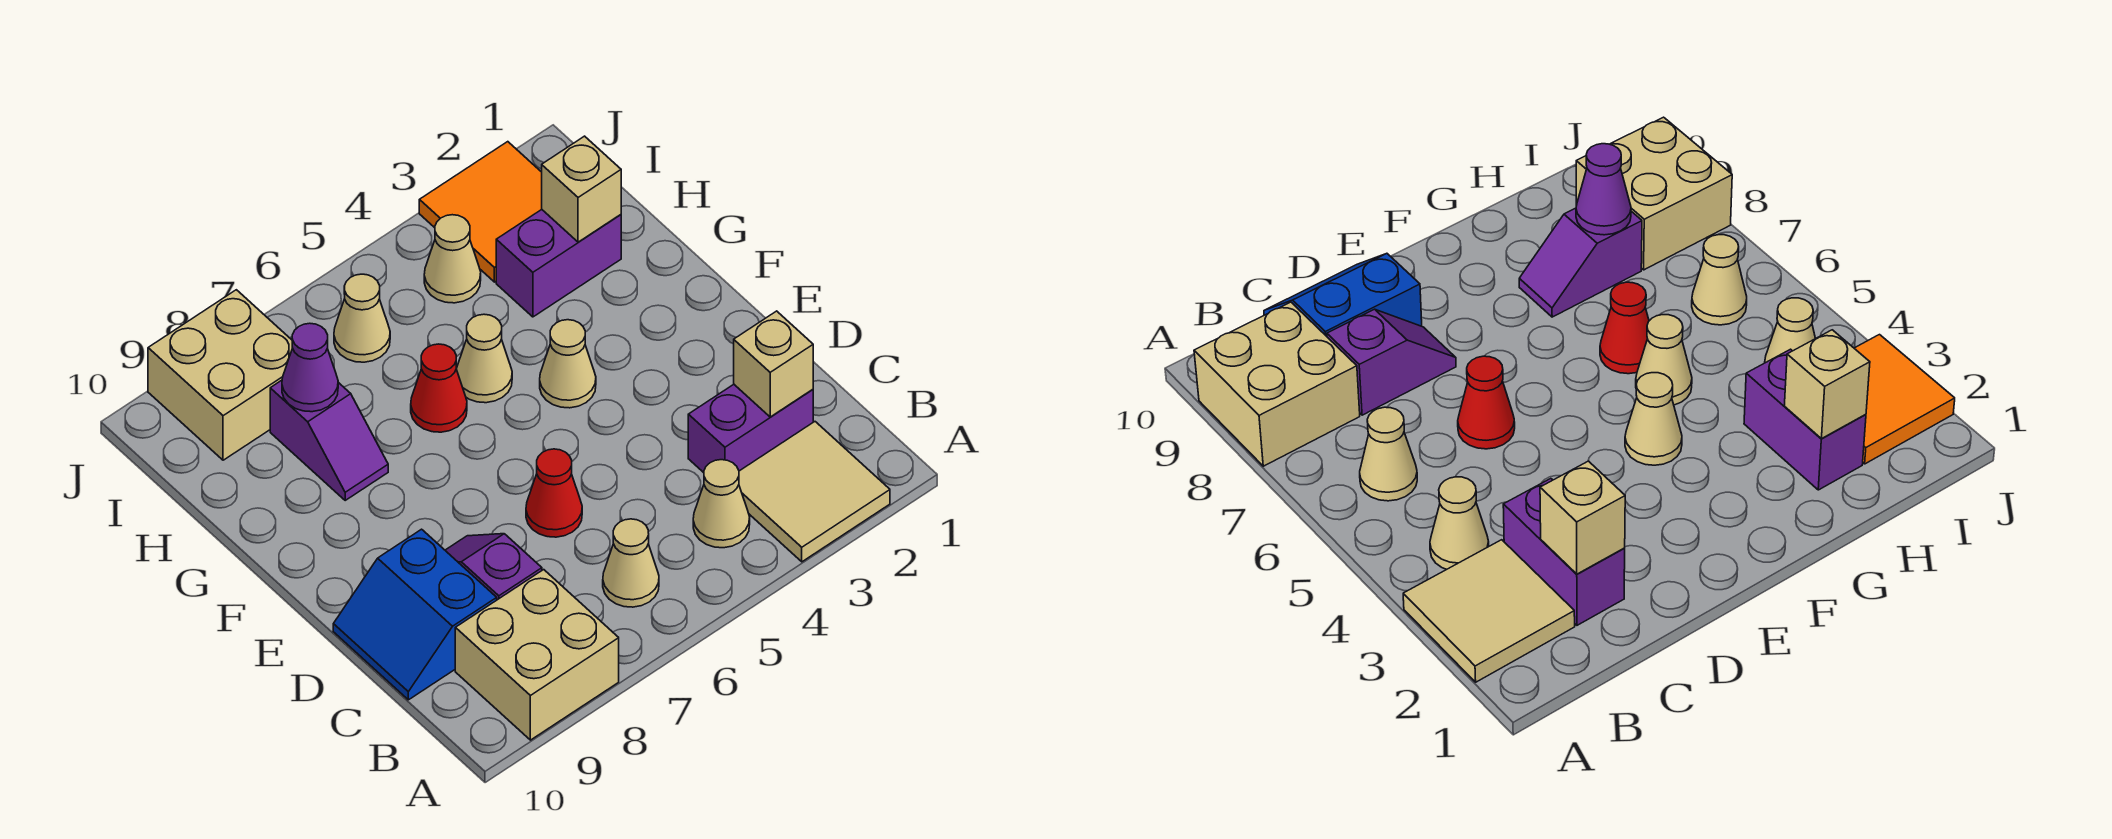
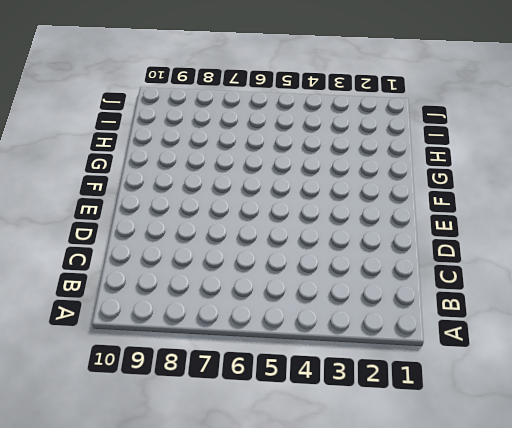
none -> tan 2x2 tile [739,422,890,562]
none -> tan 2x2 brick [455,570,619,740]
none -> tan 1x1 cone [693,460,750,548]

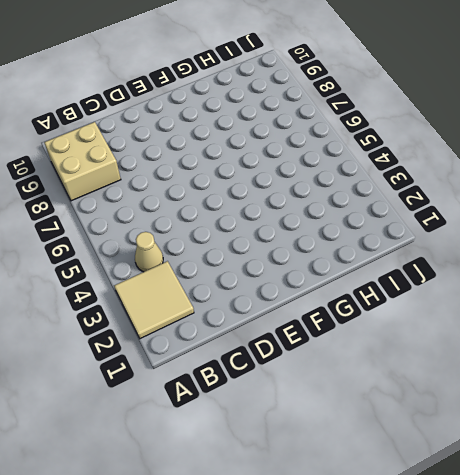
none -> tan 1x1 cone [603,519,659,607]
none -> purple 1x2 brick [688,384,813,473]
none -> purple 1x2 slope [445,534,542,600]

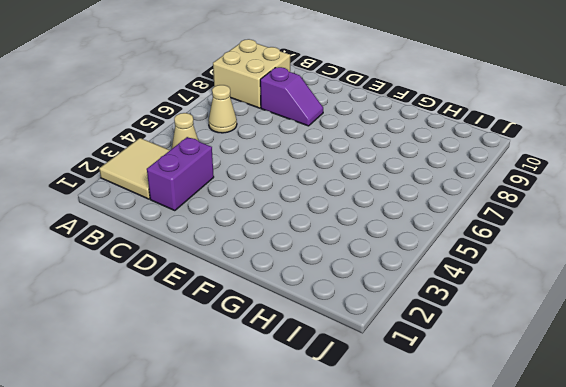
none -> blue 2x2 slope [333,529,497,700]
none -> red 1x1 cone [526,449,582,537]
none -> tan 1x1 cone [540,320,596,408]

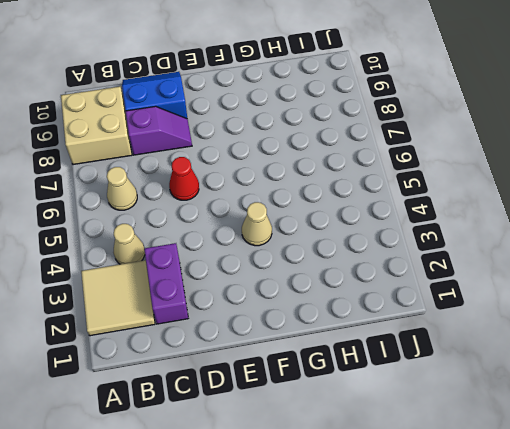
none -> tan 1x1 cone [457,314,512,403]
none -> red 1x1 cone [411,344,467,432]
none -> purple 1x2 slope [270,380,388,500]

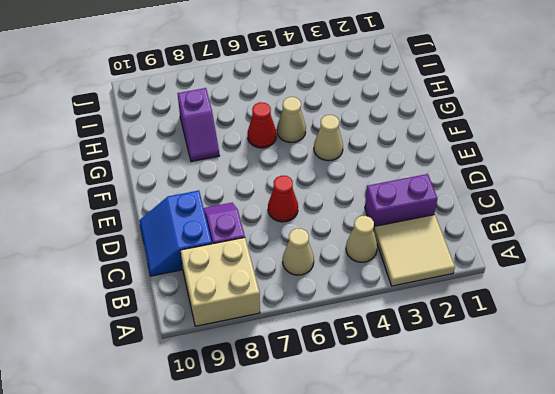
none -> purple 1x2 brick [496,210,621,317]
none -> orange 2x2 tile [419,142,542,282]
none -> tan 1x1 cone [424,215,481,303]

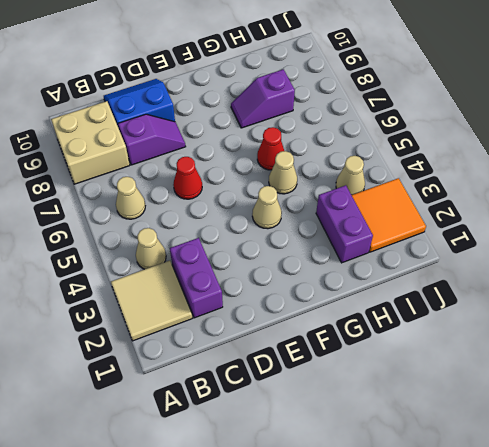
none -> tan 1x1 cone [334,274,390,362]
none -> tan 2x2 brick [148,290,293,460]
none -> tan 1x1 brick [734,311,813,417]

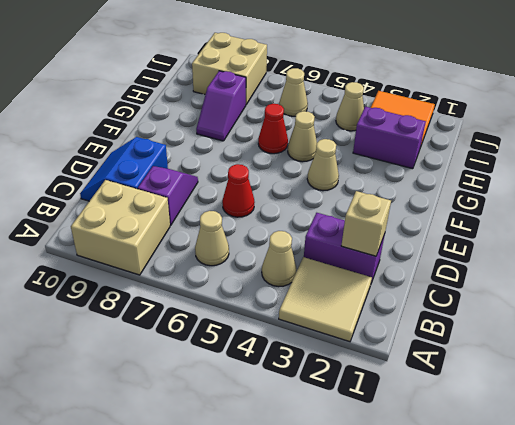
none -> tan 1x1 brick [542,136,621,242]
none -> purple 1x1 cone [282,323,338,412]

